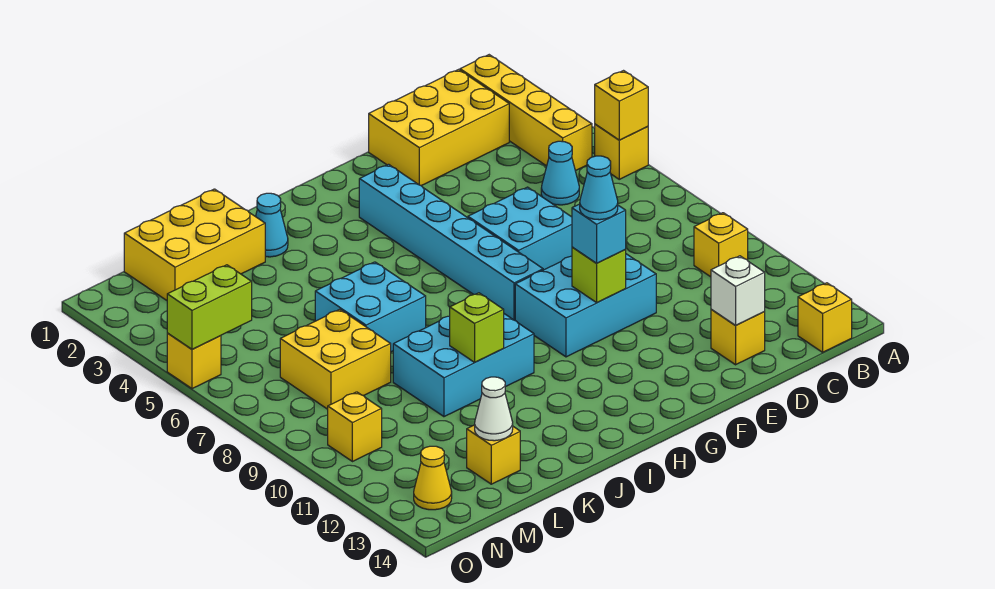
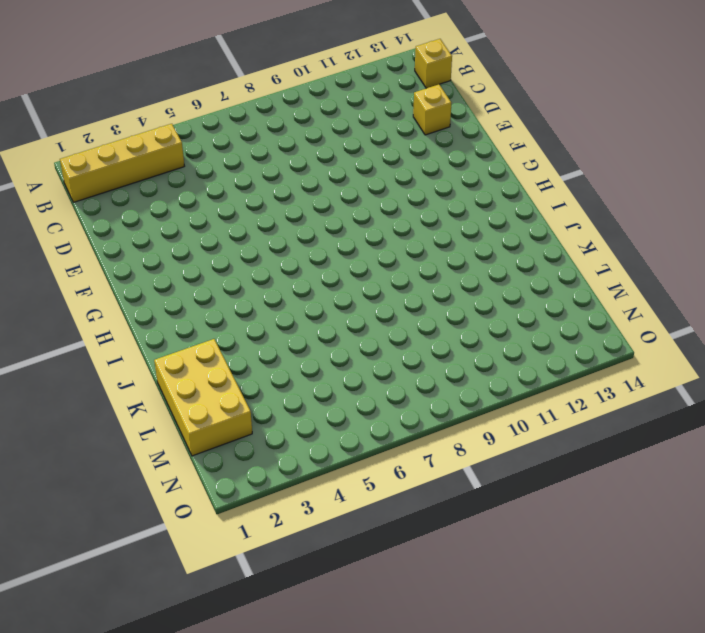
none -> yellow 1x1 brick [595,124,648,179]
none -> yellow 1x1 brick [694,213,748,277]
none -> yellow 2x3 brick [369,70,509,186]

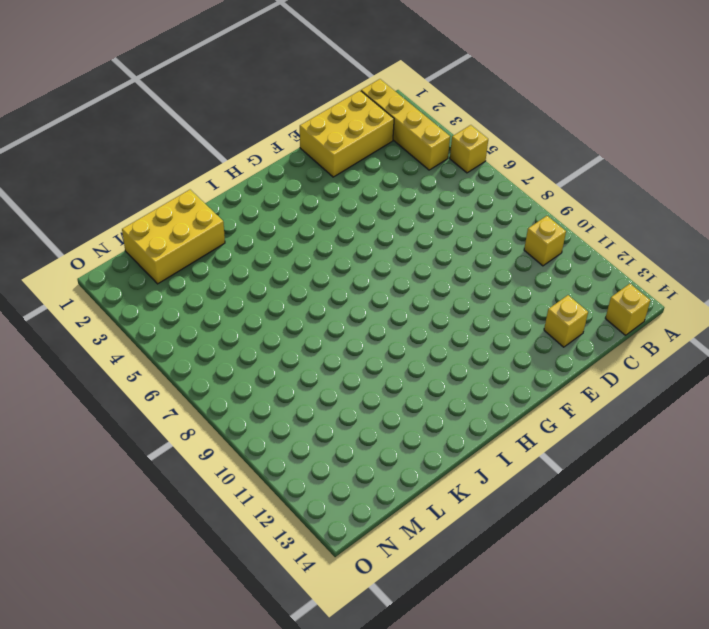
none -> cyan 1x1 cone [541,141,579,205]
none -> cyan 2x2 brick [468,187,572,270]
none -> cyan 2x3 brick [515,254,656,357]

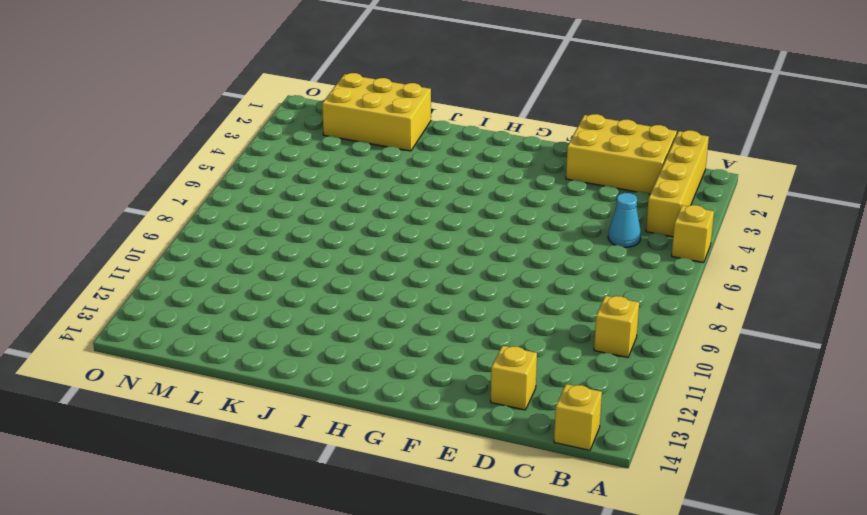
none -> cyan 2x2 brick [468,187,572,270]
none -> cyan 2x3 brick [515,254,656,357]
none -> cyan 1x6 brick [359,164,543,320]

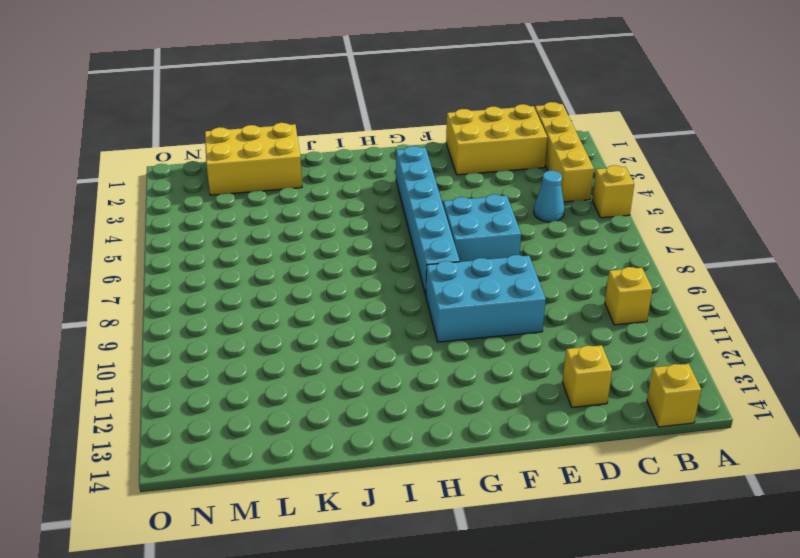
none -> cyan 2x3 brick [393,314,534,417]
none -> cyan 1x1 cone [256,193,288,257]
none -> cyan 2x2 brick [315,262,426,352]

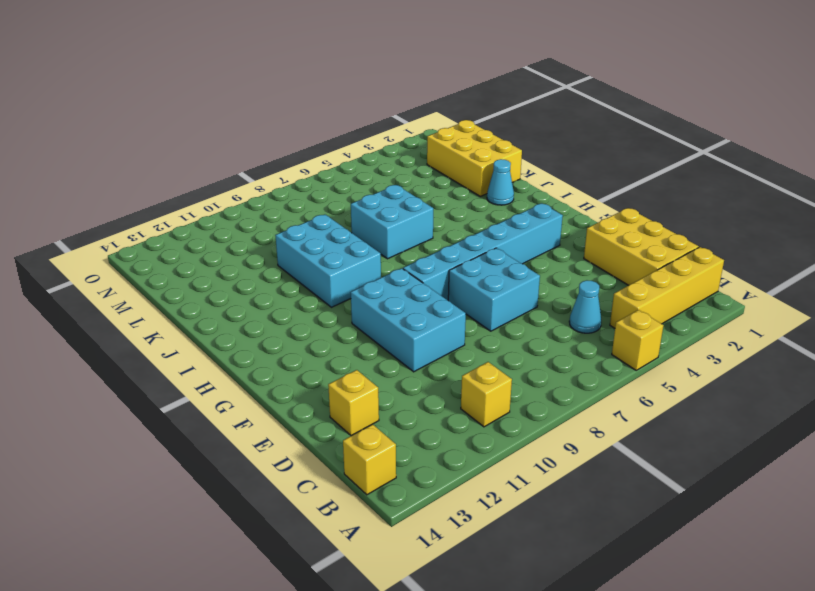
none -> yellow 2x2 brick [280,309,391,409]
none -> yellow 1x1 brick [467,425,520,484]
none -> yellow 1x1 brick [328,392,382,462]

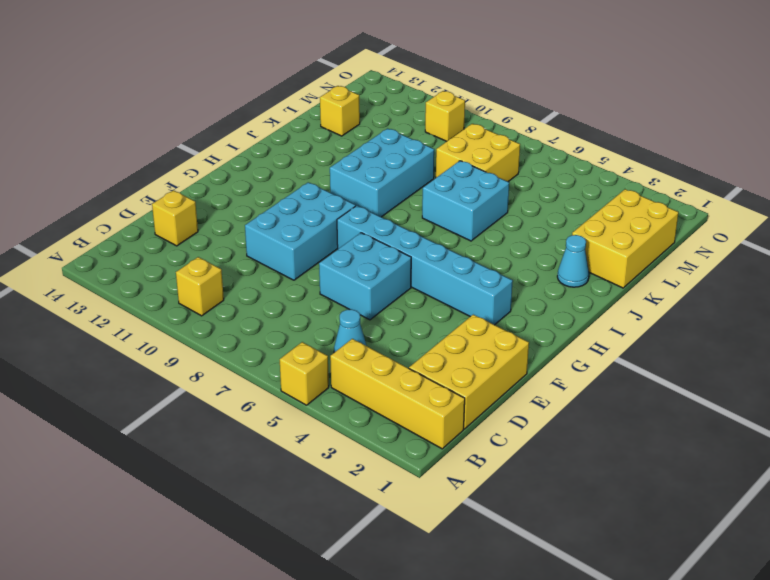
none -> yellow 1x1 brick [798,283,852,352]
none -> yellow 1x1 cone [414,446,452,510]
none -> yellow 1x1 brick [167,333,221,389]

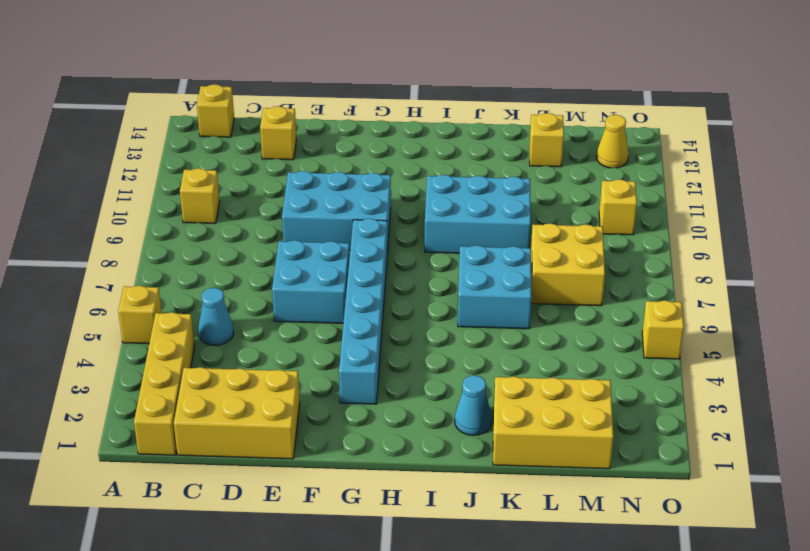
none -> yellow 1x1 brick [595,71,648,140]
none -> white 1x1 brick [711,256,765,326]
none -> lime 1x1 brick [572,247,626,303]

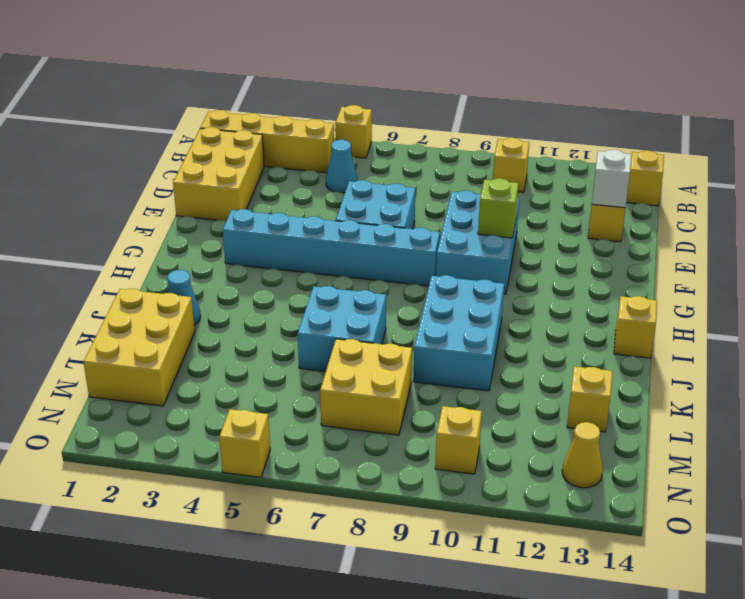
yellow 1x1 brick [614,296,657,358] -> yellow 1x1 brick moved to [595,71,648,140]
none -> lime 1x1 brick [450,293,504,362]
none -> white 1x1 cone [475,377,513,441]
none -> lime 1x2 brick [167,265,252,349]

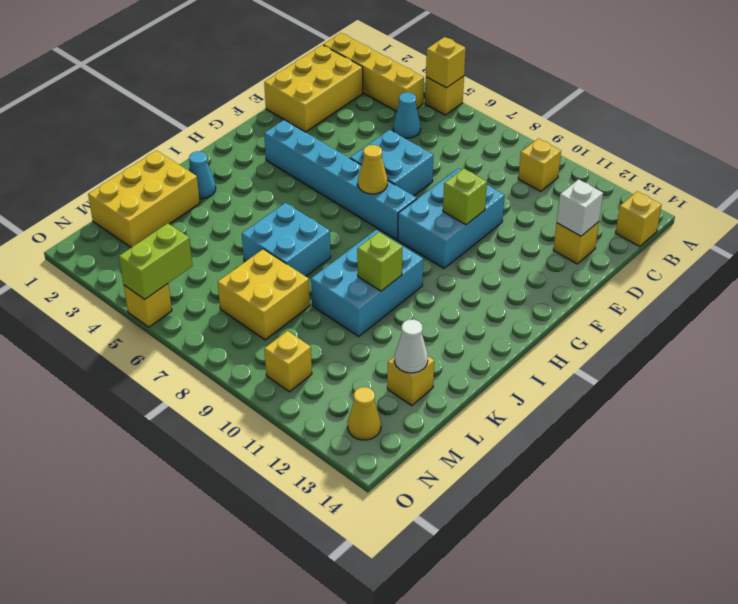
yellow 1x1 cone [358,145,387,194] -> none
none -> cyan 1x1 brick [572,204,626,263]
none -> cyan 1x1 cone [580,156,618,220]

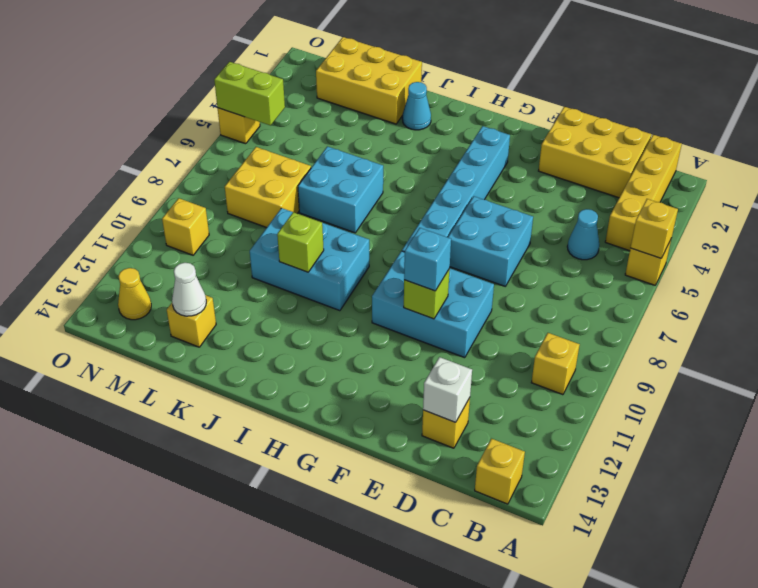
none -> cyan 1x1 cone [580,156,618,220]

